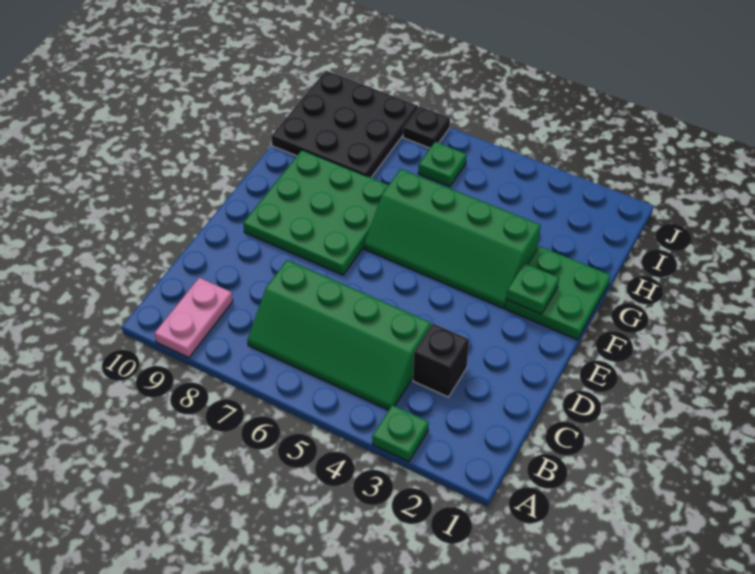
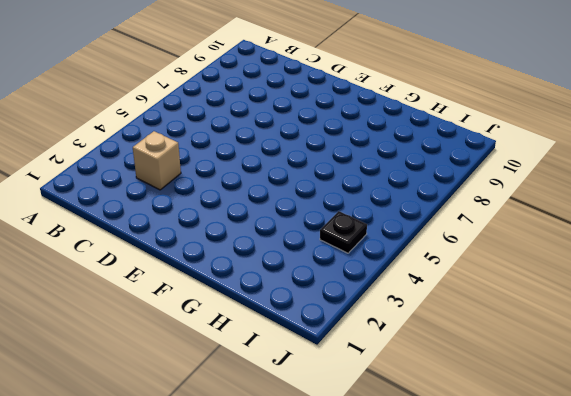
tan 1x1 brick [133,131,181,190] -> black 1x1 brick [413,324,469,397]
black 1x1 plate [320,211,367,253] -> black 1x1 plate moved to [403,106,450,148]
none -> green 1x1 plate [372,405,429,462]
none -> pink 1x2 plate [154,278,233,358]

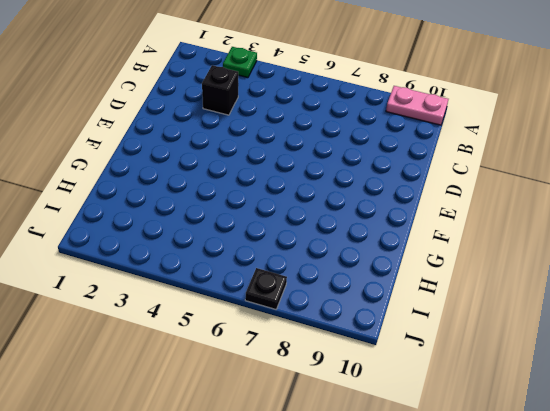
pink 1x2 plate [386,86,448,125] -> pink 1x2 plate turned to [154,278,233,358]
none -> green 2x4 slope [247,260,431,410]
none -> green 3x3 plate [243,150,388,275]

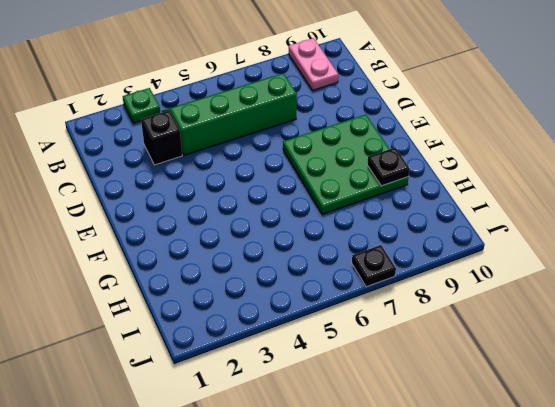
black 1x1 plate [367,148,410,186] -> none
none -> green 2x2 plate [505,246,611,340]
none -> green 2x4 slope [364,169,540,308]

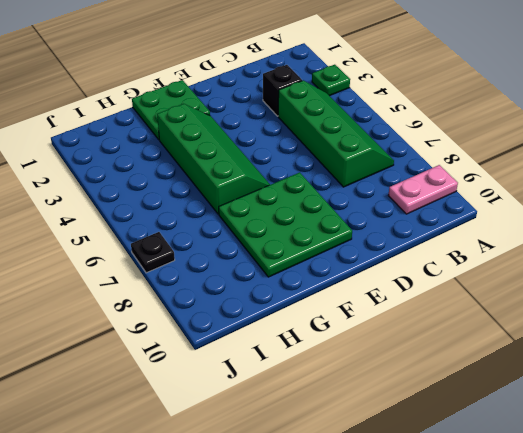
none -> black 3x3 plate [271,71,418,178]
none -> green 1x1 plate [418,142,467,186]

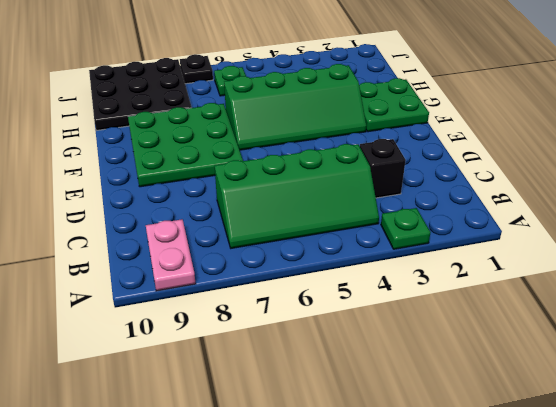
none -> green 1x1 plate [506,263,559,314]

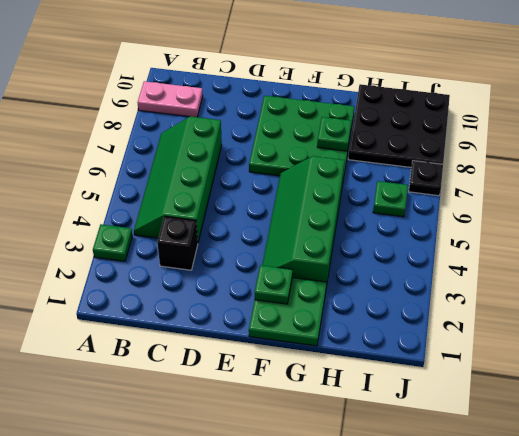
green 1x1 plate [317,117,352,151] -> none

